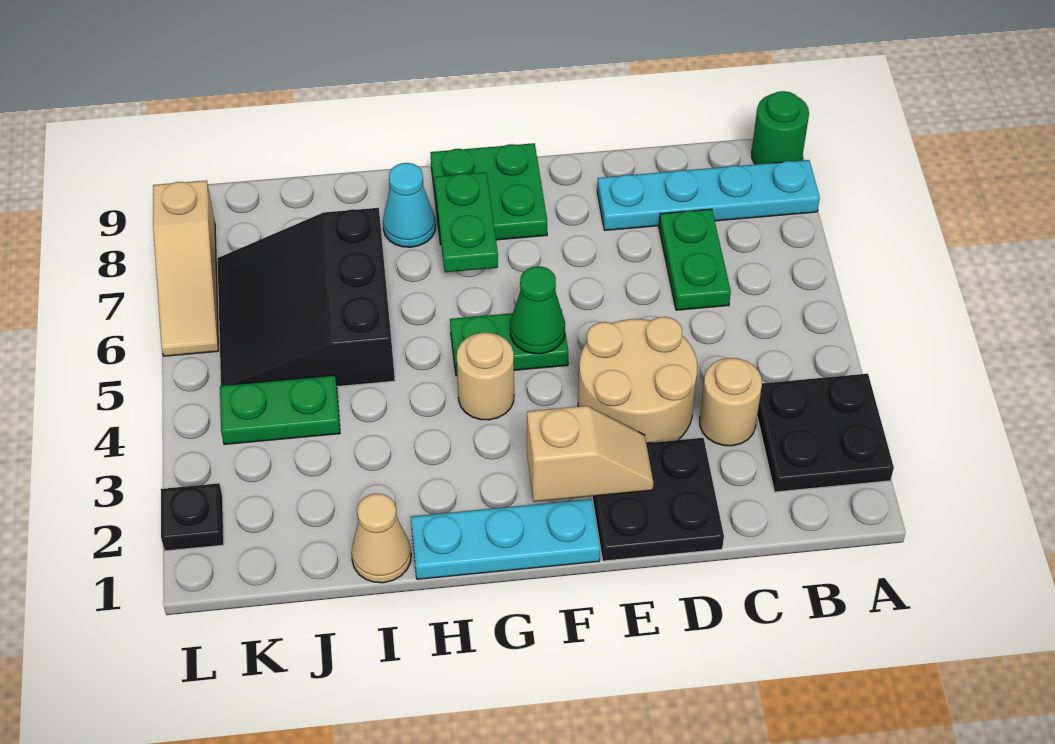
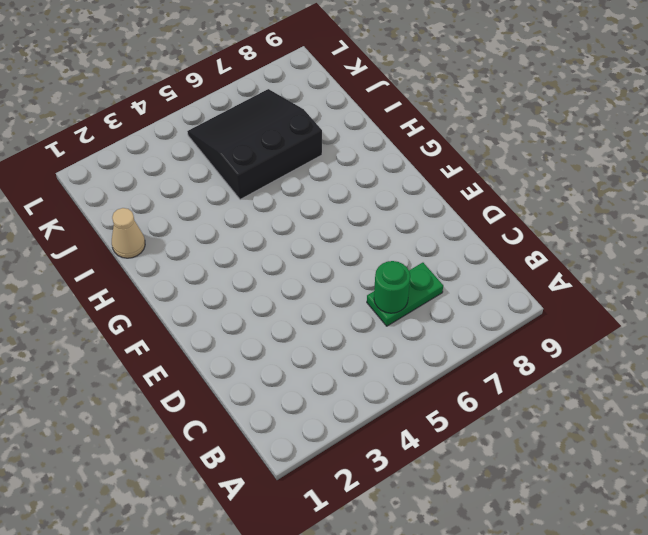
green 1x1 round brick [374,261,410,313] -> green 1x1 round brick moved to [752,91,809,164]
none -> black 2x2 plate [757,374,894,492]
none -> cyan 1x4 plate [597,160,820,230]
none -> tan 1x1 round brick [700,358,762,446]

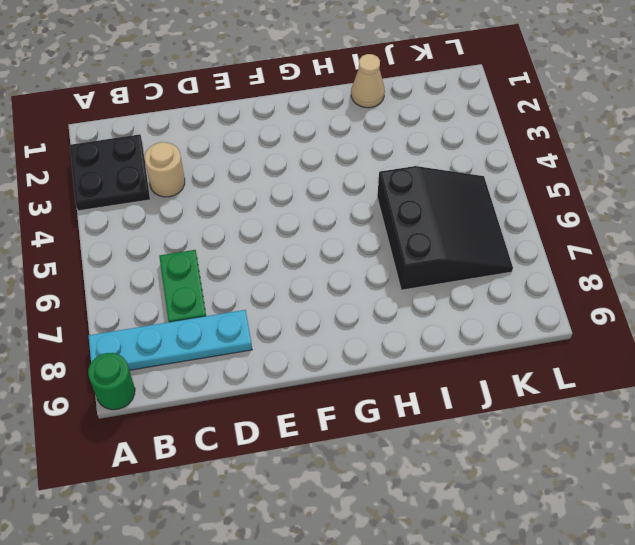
none -> black 2x2 plate [592,438,724,561]
none -> tan 2x2 round brick [578,317,698,443]
none -> cyan 1x3 plate [411,499,600,579]

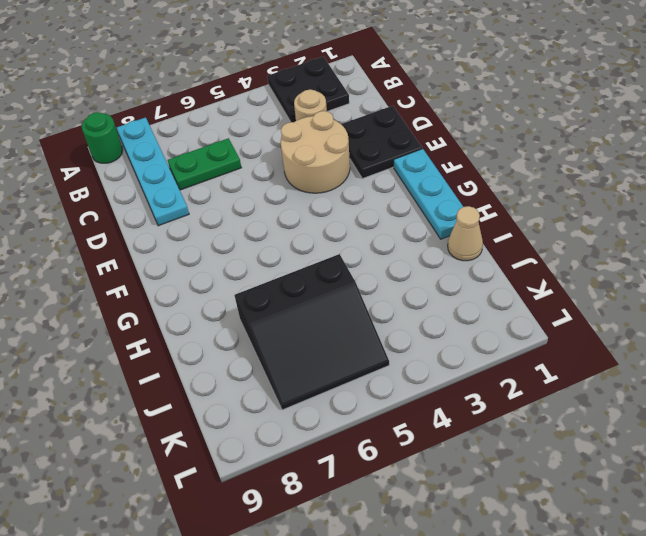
none -> green 1x2 plate [450,309,568,376]
none -> green 2x2 plate [430,143,547,244]
none -> tan 1x1 round brick [457,333,514,420]

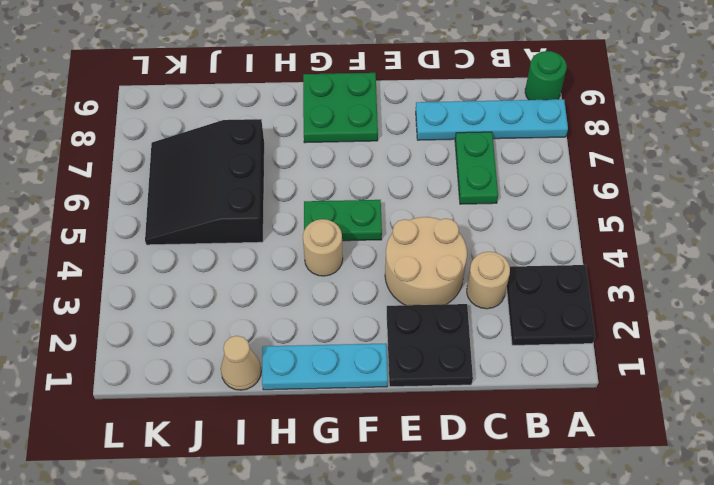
none -> cyan 1x1 cone [383,163,435,247]
none -> green 1x2 plate [220,375,340,445]
none -> black 1x1 plate [161,483,224,551]

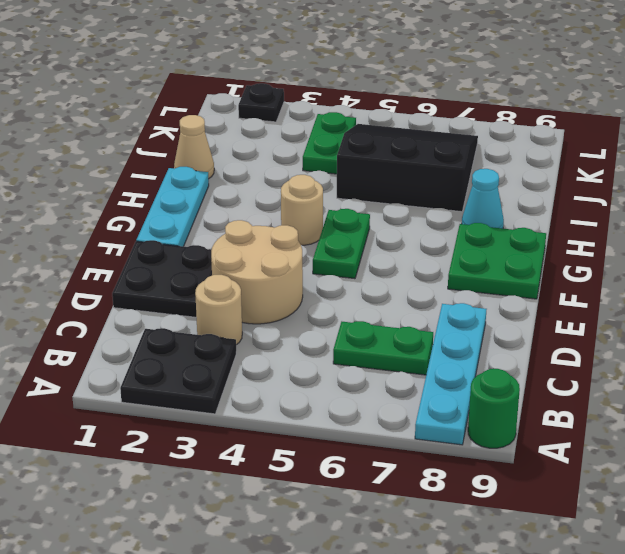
none -> tan 1x3 slope [153,180,219,356]
none -> tan 1x2 slope [527,406,653,502]
none -> green 1x1 cone [510,266,565,354]

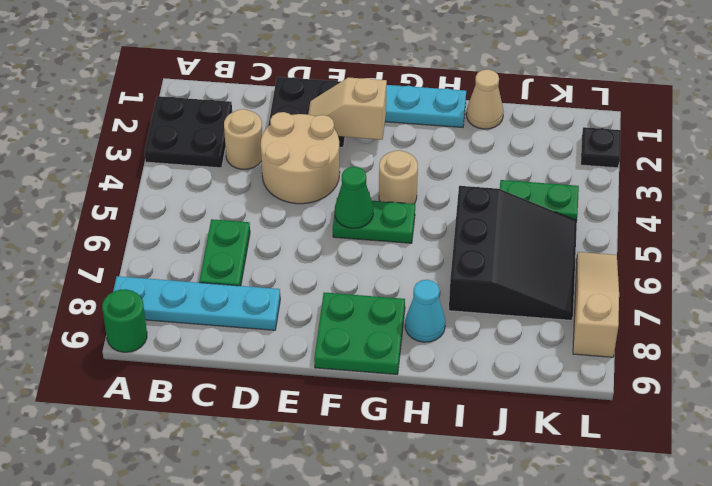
none -> green 1x2 plate [434,172,498,272]

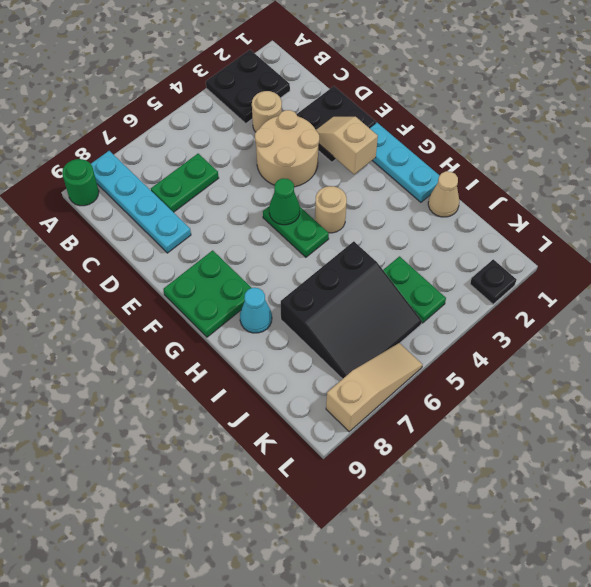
none -> green 1x2 plate [434,172,498,272]

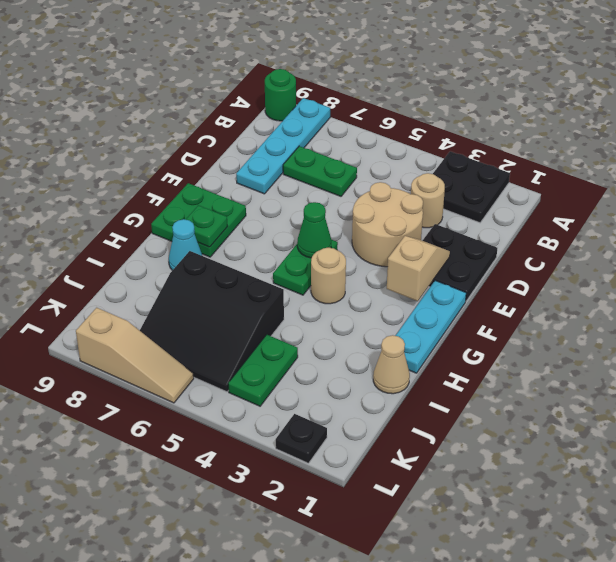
green 1x1 plate [186,205,228,247] -> green 1x2 plate [434,172,498,272]

